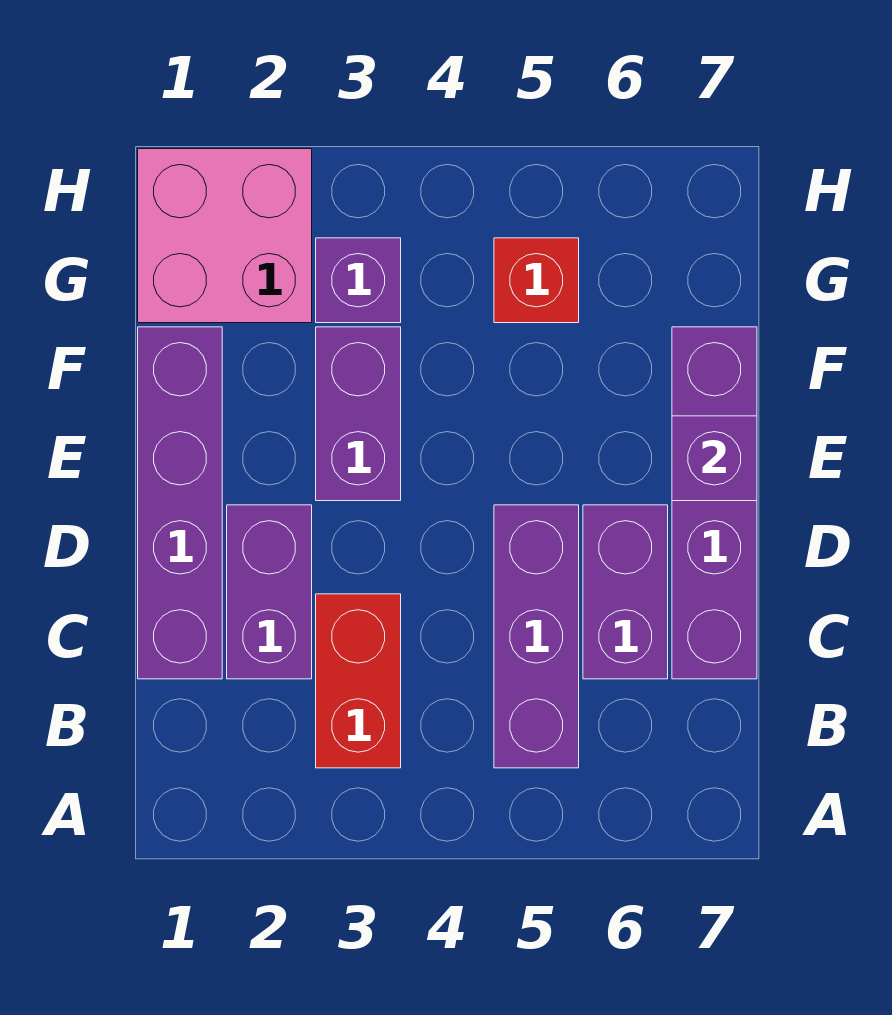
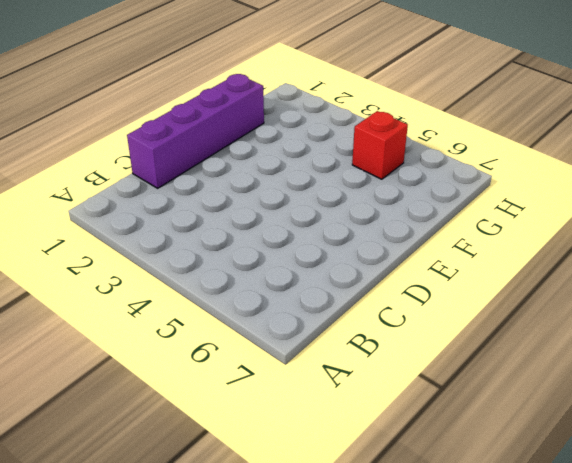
none -> red 1x2 brick [316,594,401,768]
none -> purple 1x3 brick [494,505,579,768]

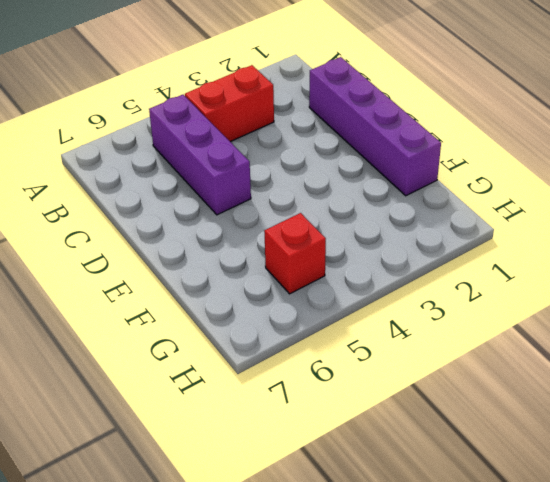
red 1x2 brick [185,65,274,142] -> red 1x2 brick turned to [316,594,401,768]
none -> purple 1x2 brick [227,505,312,679]
none -> purple 1x2 brick [583,505,668,679]

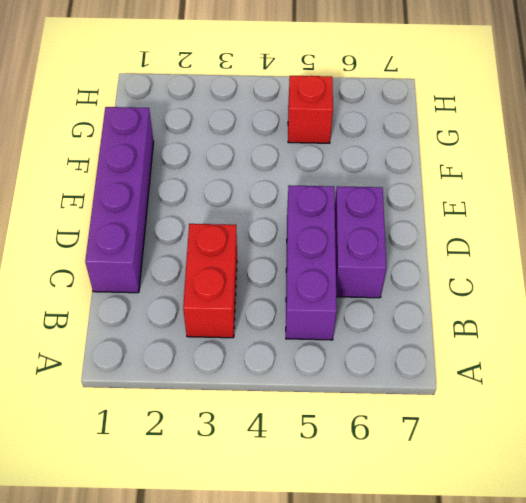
none -> purple 1x2 brick [227,505,312,679]
none -> purple 1x4 brick [672,327,757,679]

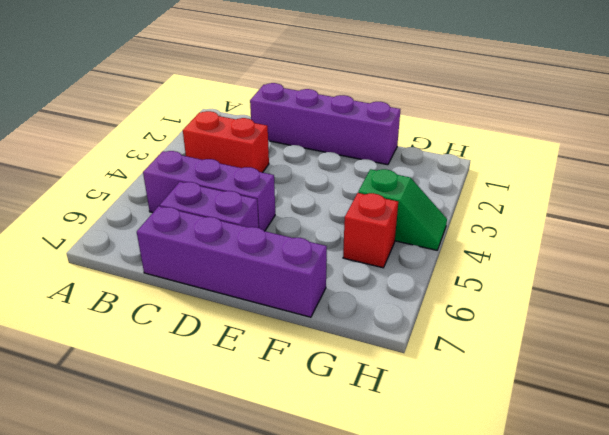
green 1x2 slope [358,169,447,250] -> none
none -> purple 1x2 brick [227,505,312,679]
none -> purple 1x2 brick [316,327,401,501]

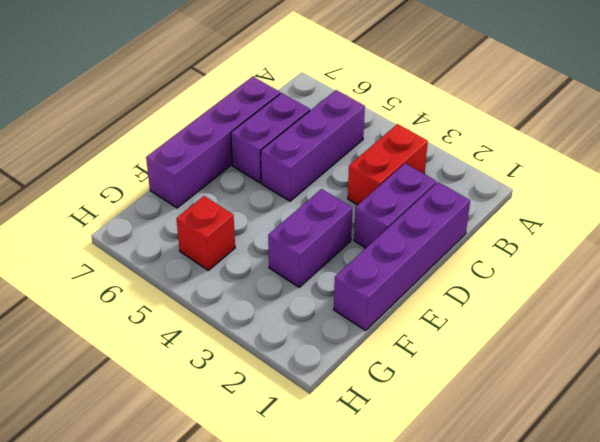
none -> pink 2x2 brick [138,149,312,323]
none -> purple 1x1 brick [316,238,401,323]

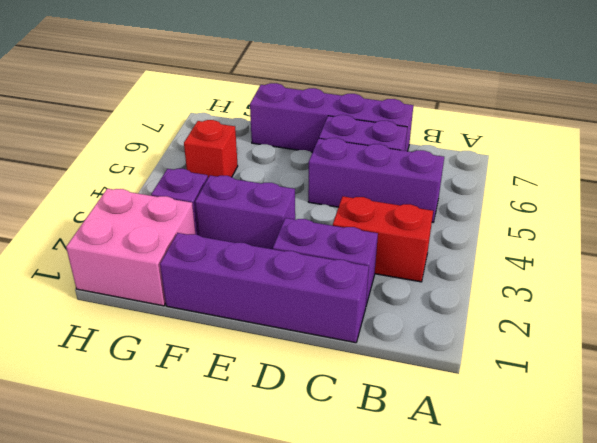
none -> purple 1x1 brick [672,416,757,501]

